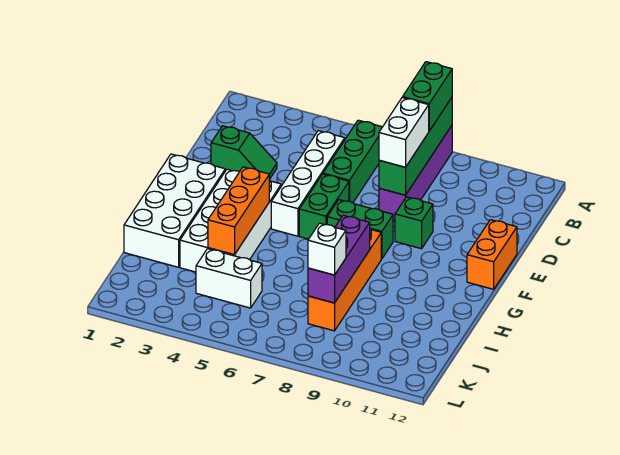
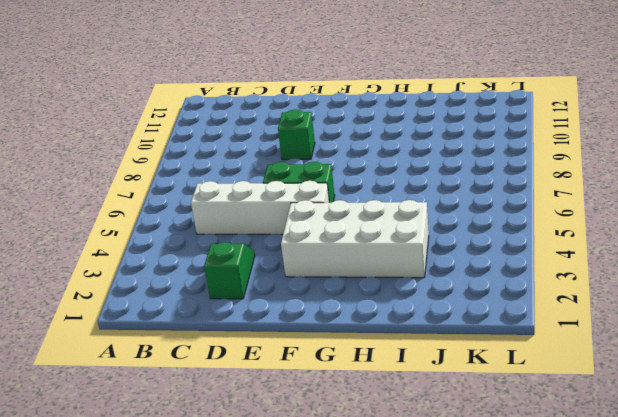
none -> purple 1x4 brick [379,126,452,220]
none -> green 1x3 brick [323,120,382,203]
none -> orange 1x2 brick [467,220,517,289]

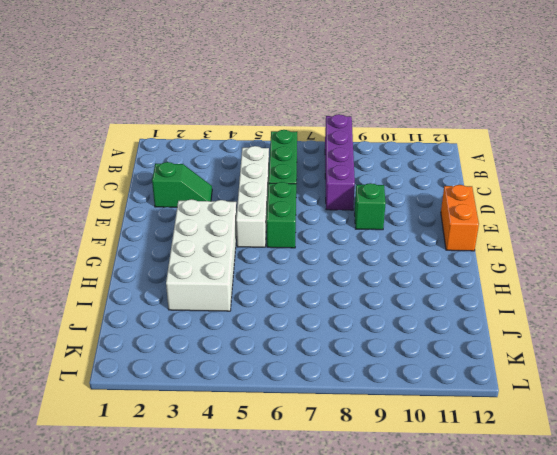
none -> white 2x4 brick [124,154,225,267]
none -> green 1x2 brick [327,200,393,259]
none -> orange 1x4 brick [308,229,381,331]

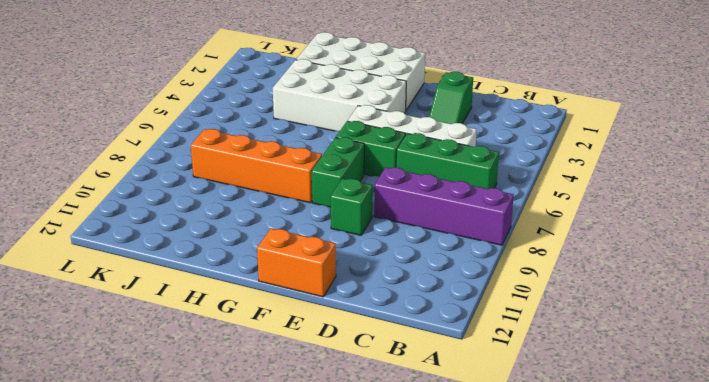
none -> white 1x2 brick [196,249,262,308]
none -> green 1x4 brick [379,98,452,195]
none -> orange 1x3 brick [208,167,269,255]

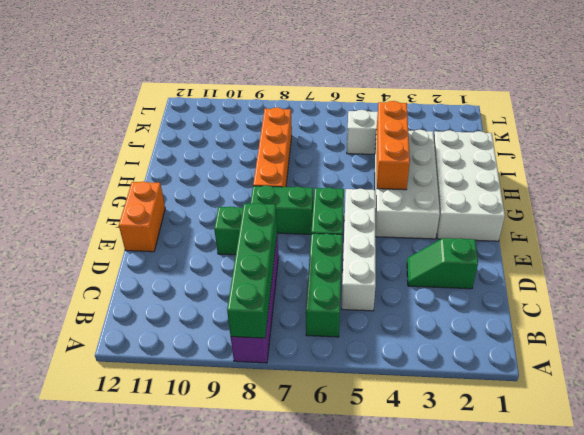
none -> purple 1x3 brick [308,215,370,303]
none -> green 1x2 brick [403,62,452,131]
none -> white 1x2 brick [379,97,429,167]

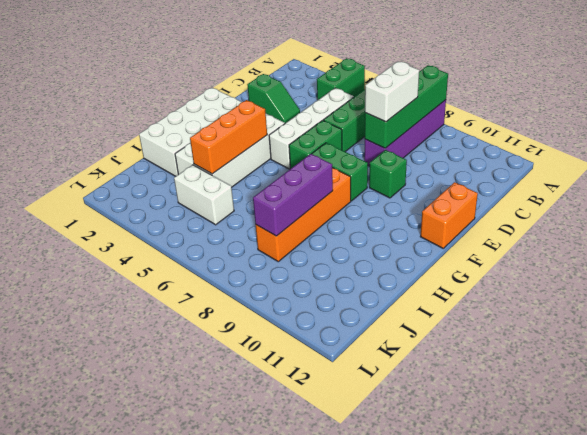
green 1x2 brick [317,58,365,101] -> green 1x2 brick moved to [403,62,452,131]
none -> white 1x1 brick [308,223,346,275]

